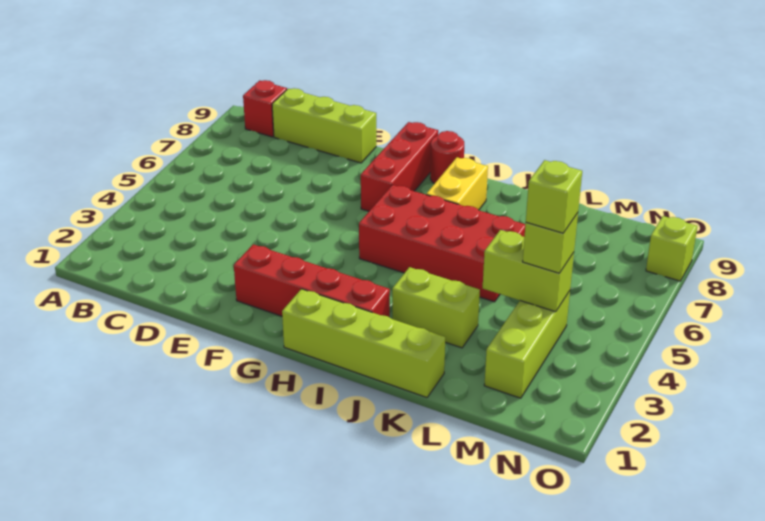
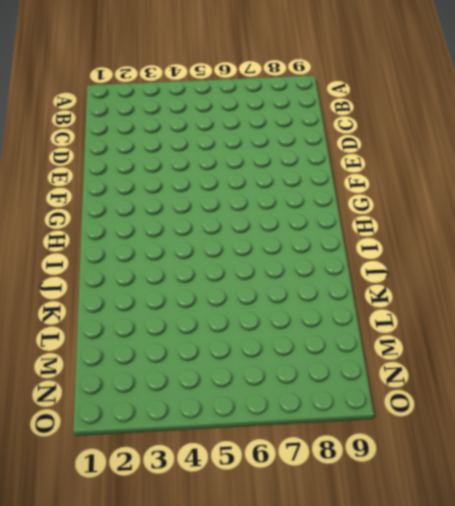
none -> red 1x1 brick [243,80,287,137]
none -> lime 1x3 brick [272,88,376,163]
none -> red 1x4 brick [234,244,390,317]

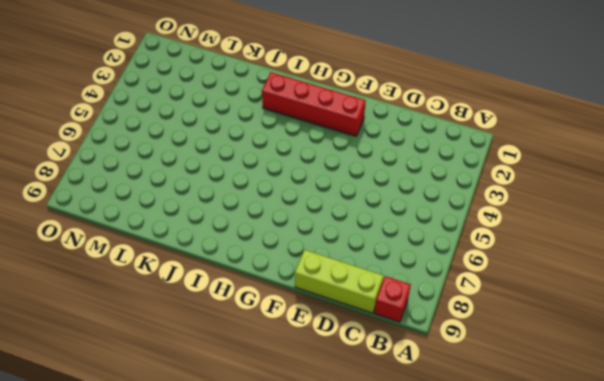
none -> red 1x3 brick [361,122,438,211]
none -> lime 1x4 brick [282,289,446,397]
none -> red 2x4 brick [359,185,525,302]

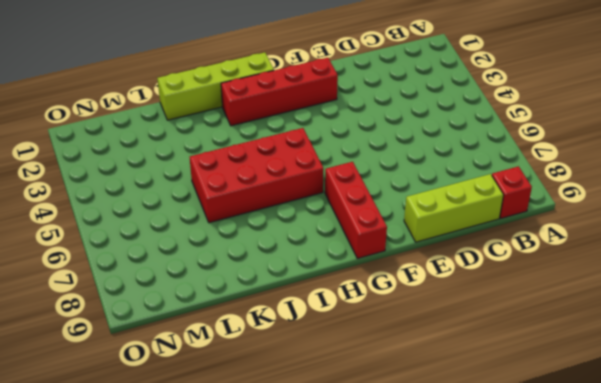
none -> red 1x1 round brick [430,131,464,184]
none -> yellow 1x2 brick [426,157,488,210]
none -> lime 1x2 brick [392,267,480,348]

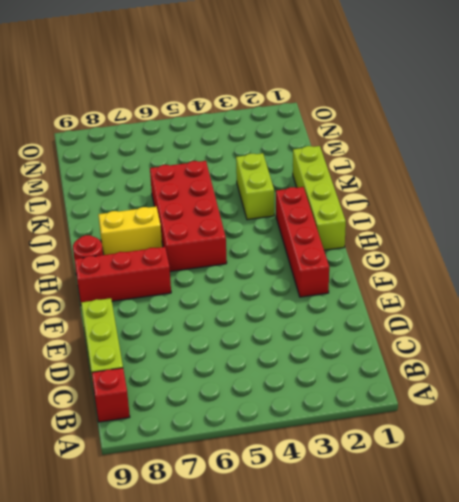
none -> lime 1x3 brick [484,291,570,398]
none -> lime 1x1 brick [646,216,697,281]
none -> lime 1x2 brick [483,230,574,312]

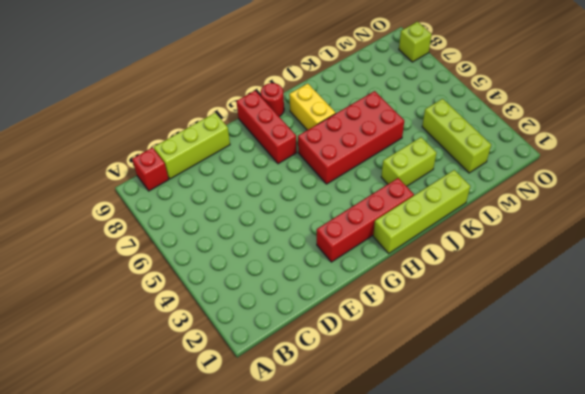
none -> lime 1x2 brick [483,230,574,312]
none -> lime 1x1 brick [523,213,578,273]
none -> lime 1x1 brick [526,160,582,233]

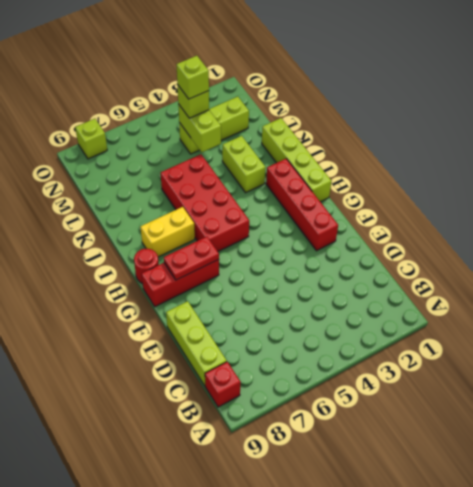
red 1x2 plate [164,237,219,280] -> none

